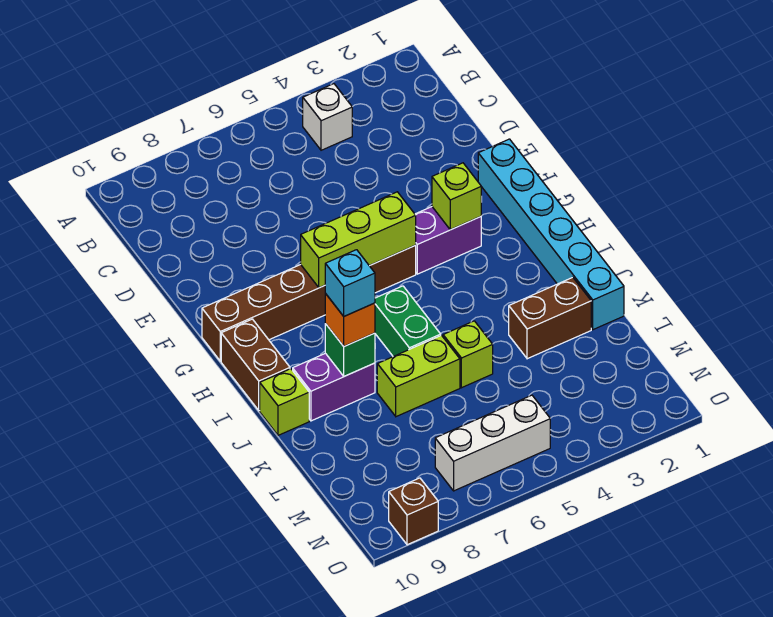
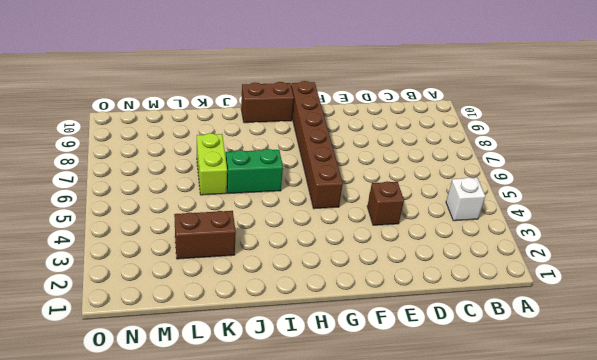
brown 1x1 brick [367,182,404,225] -> brown 1x1 brick moved to [389,478,438,545]
brown 1x2 brick [174,211,236,259] -> brown 1x2 brick turned to [509,277,591,359]
none -> cyan 1x6 brick [478,139,624,330]
none -> purple 1x2 brick [415,207,481,274]
none -> purple 1x2 brick [293,353,375,421]

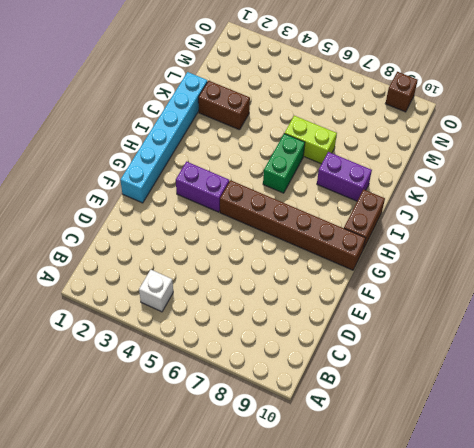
none -> lime 1x1 brick [260,369,309,435]
none -> lime 1x1 brick [443,321,493,388]
none -> white 1x3 brick [435,395,550,491]

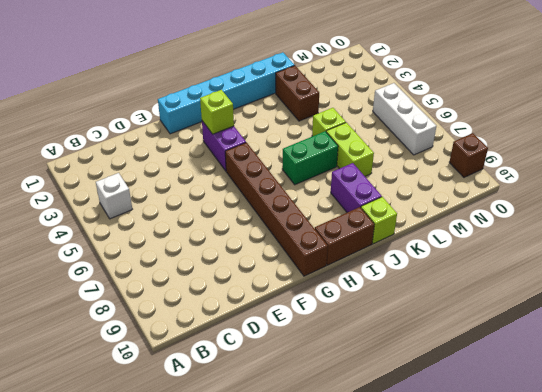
none -> lime 1x3 brick [301,192,416,288]
none -> green 1x1 brick [325,324,375,376]
none -> orange 1x1 brick [325,294,375,346]

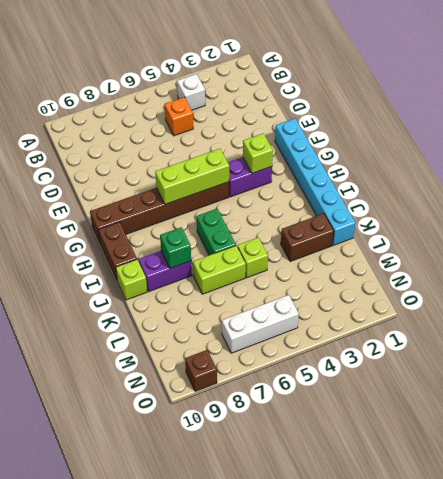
orange 1x1 brick [165,97,193,136] -> orange 1x1 brick moved to [325,294,375,346]
none -> cyan 1x1 brick [325,250,375,316]

